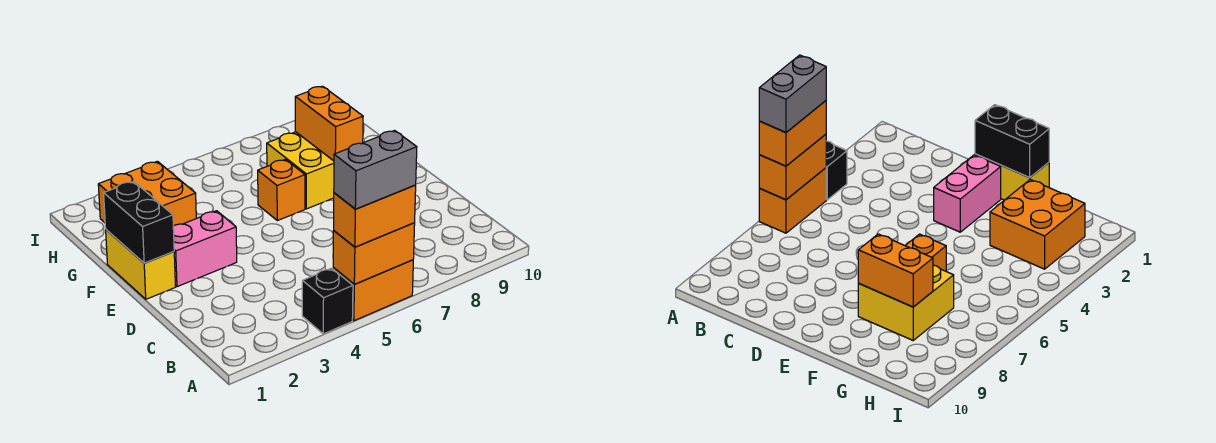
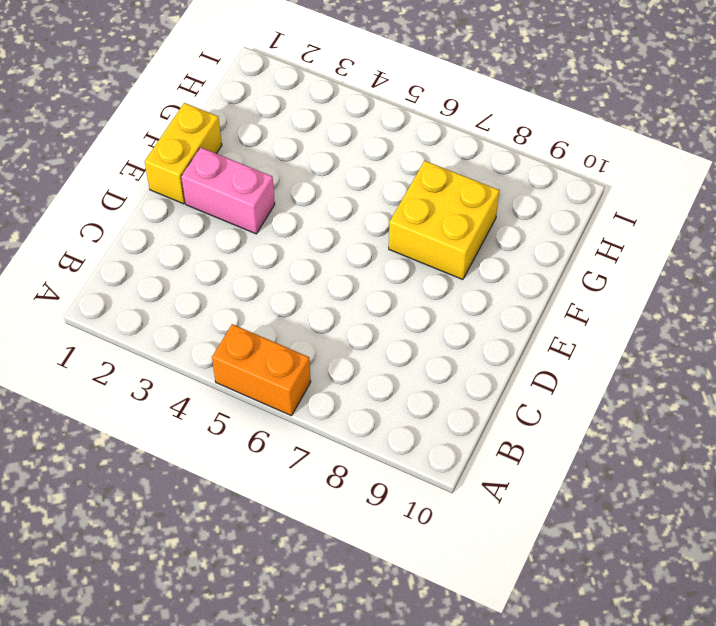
none -> black 1x1 brick [302,268,353,334]
none -> orange 1x1 brick [258,159,305,221]
none -> orange 2x2 brick [98,161,196,226]

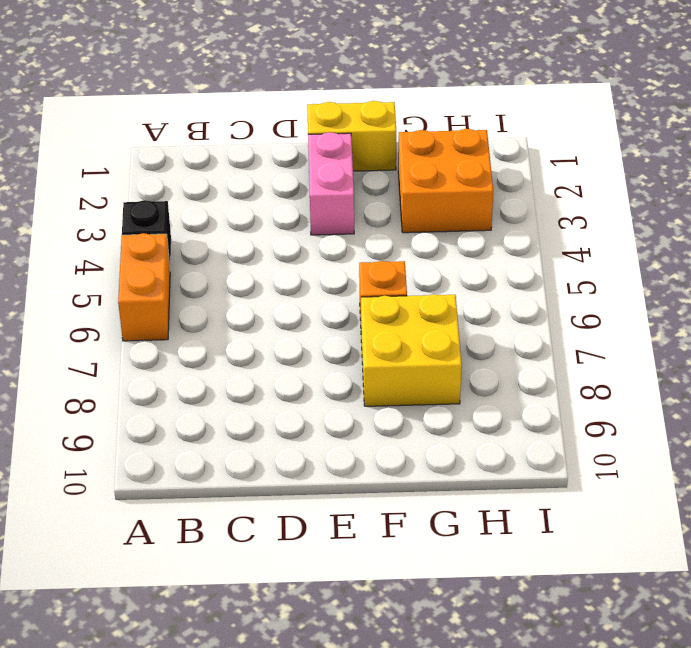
none -> orange 1x2 brick [333,223,415,284]
none -> black 1x2 brick [104,181,174,263]
none -> orange 1x2 brick [295,86,363,161]

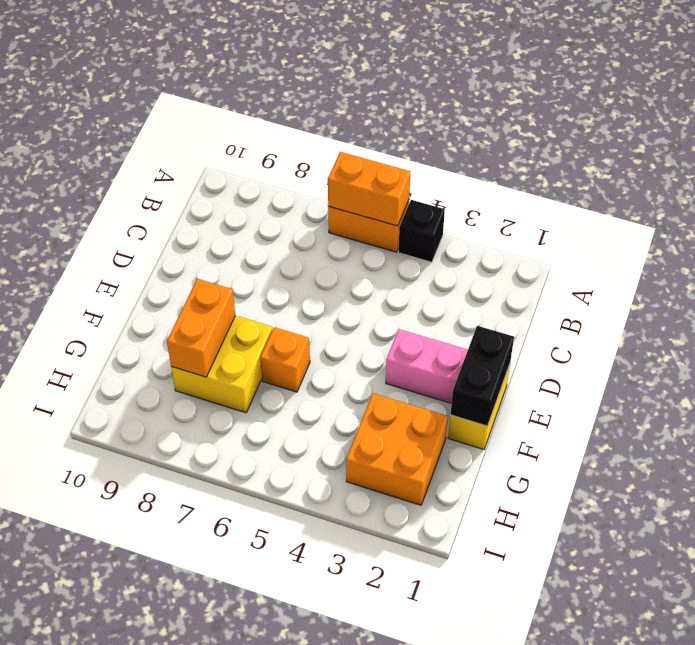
none -> orange 1x2 brick [334,185,416,247]
none -> grey 1x2 brick [334,131,417,209]

